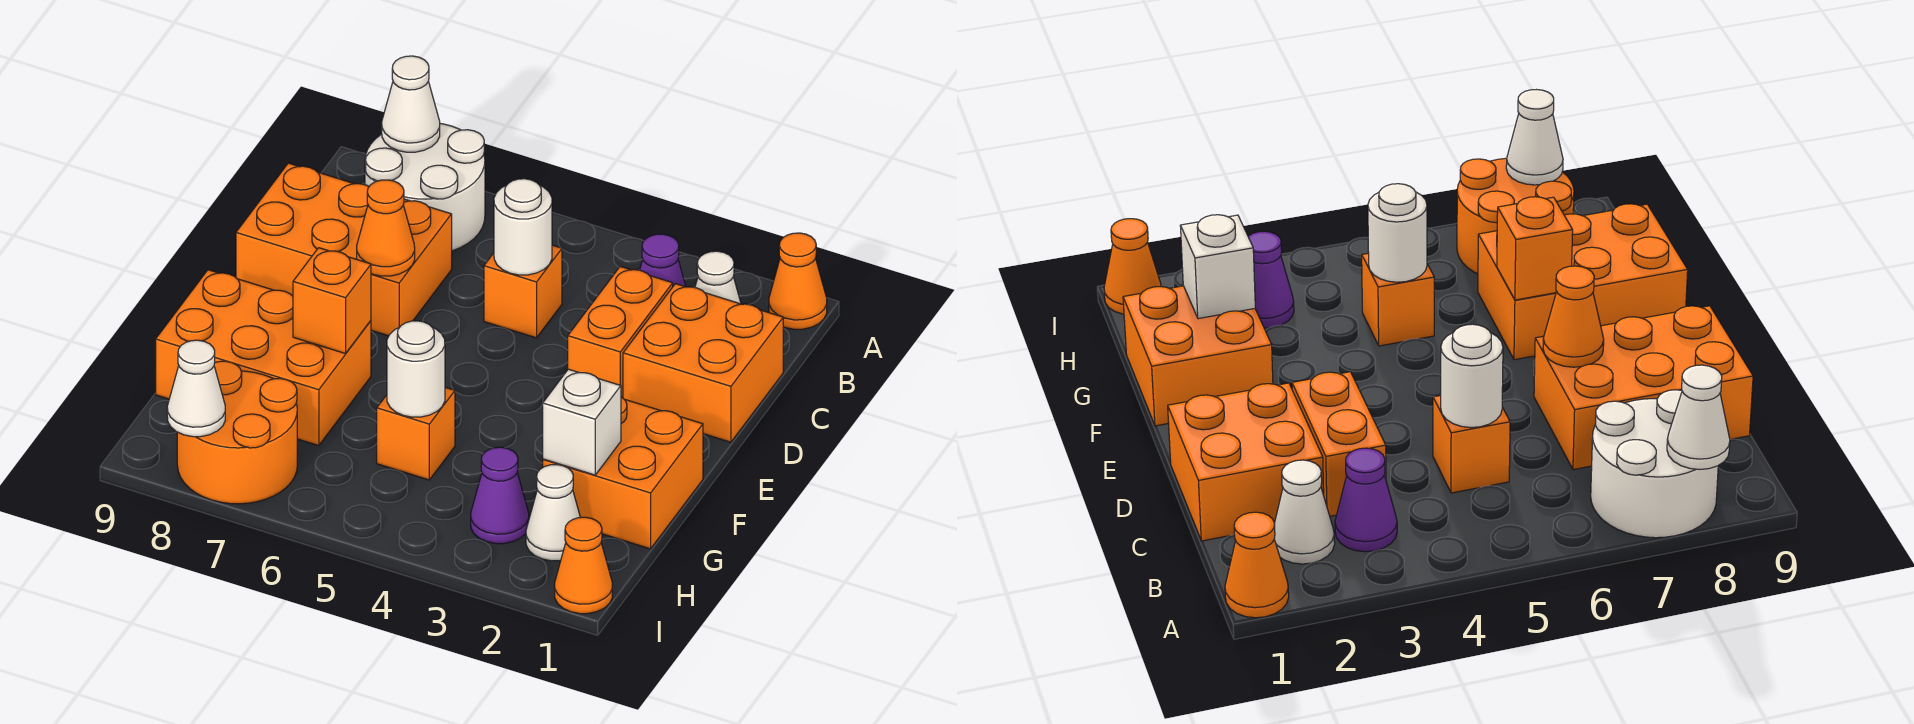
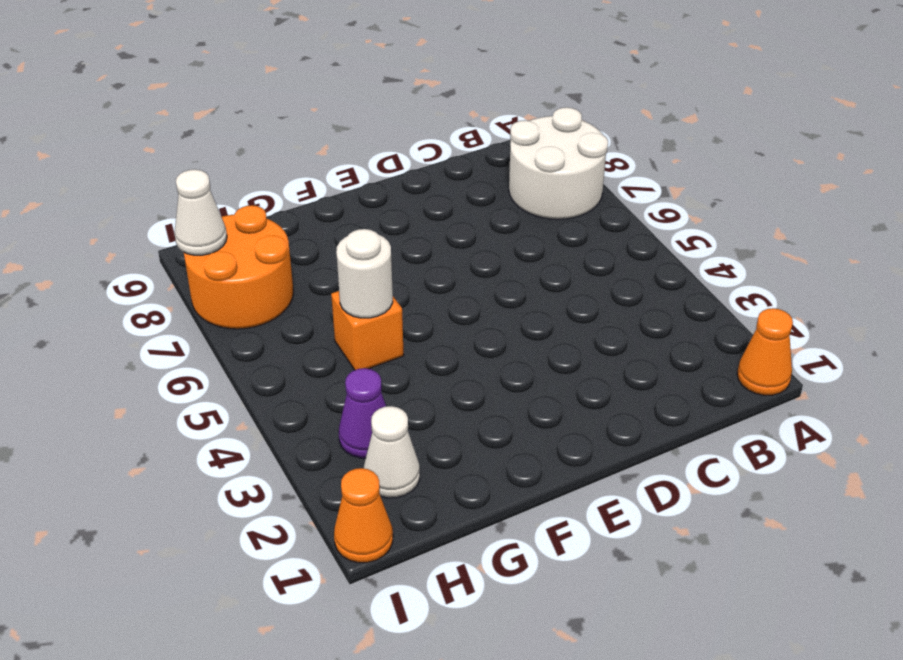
none -> white 1x1 cone [695,251,741,304]
none -> purple 1x1 cone [640,234,686,287]
none -> orange 2x2 brick [623,284,783,442]

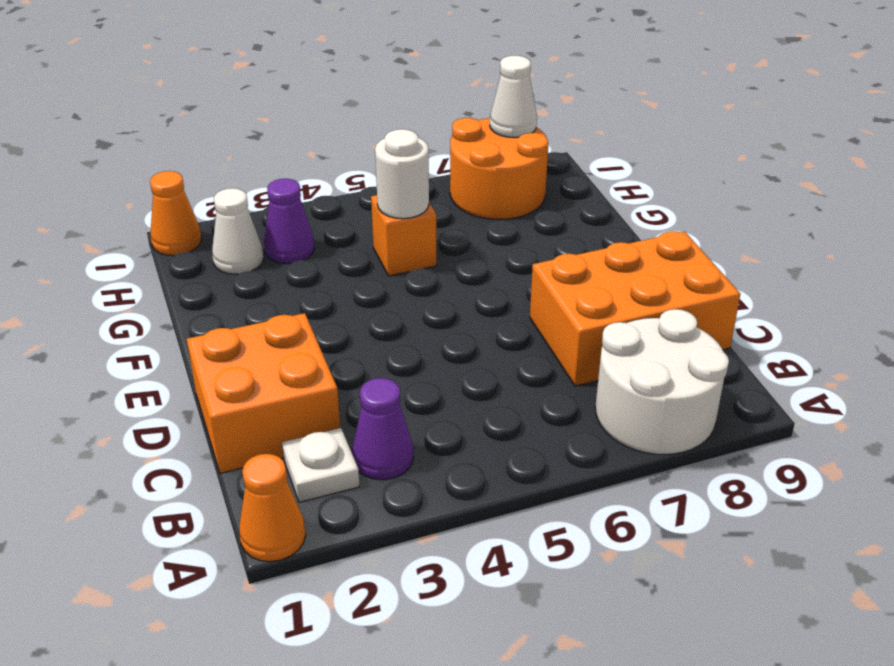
white 1x1 plate [282,428,360,502] -> white 1x1 cone [695,251,741,304]
none -> orange 1x2 brick [568,266,673,398]
none -> orange 1x1 brick [484,245,562,338]
none -> orange 2x2 brick [543,397,703,549]

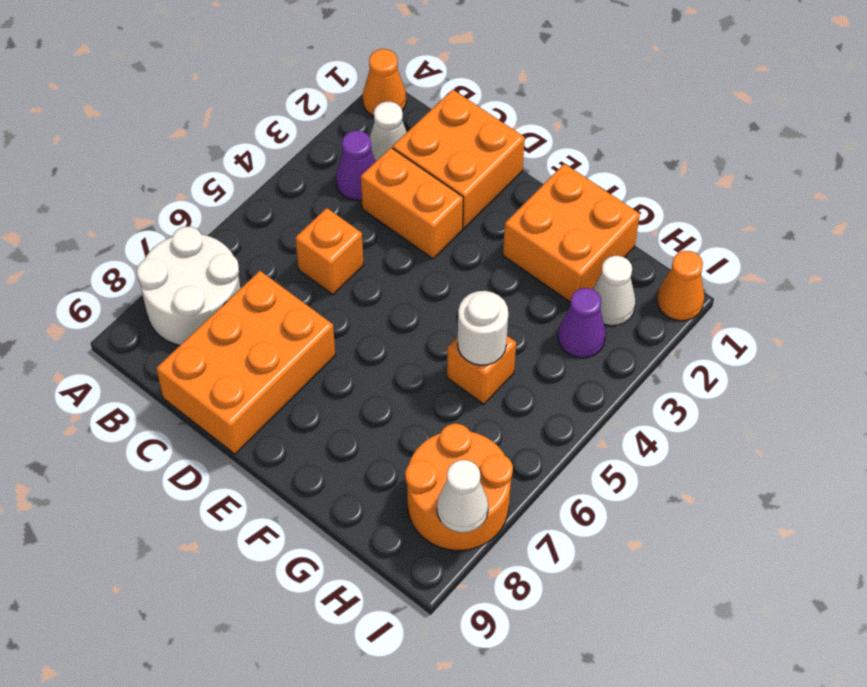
none -> orange 2x3 brick [156,270,371,446]
none -> white 1x1 cone [382,56,440,152]
none -> white 1x1 round brick [494,179,552,275]

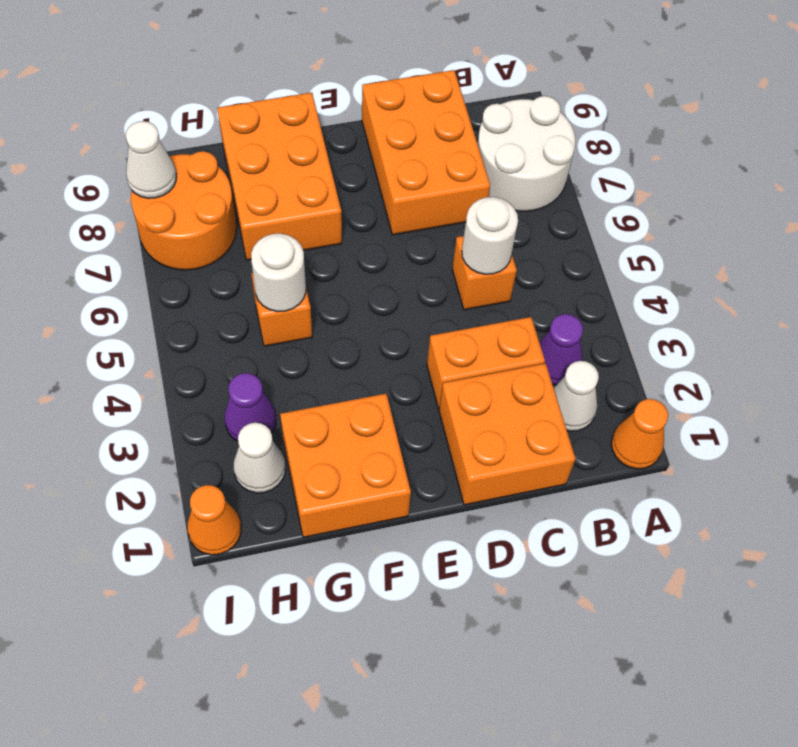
none -> white 1x1 cone [382,56,440,152]
none -> orange 1x1 cone [357,180,415,276]
none -> orange 1x1 brick [293,248,371,354]

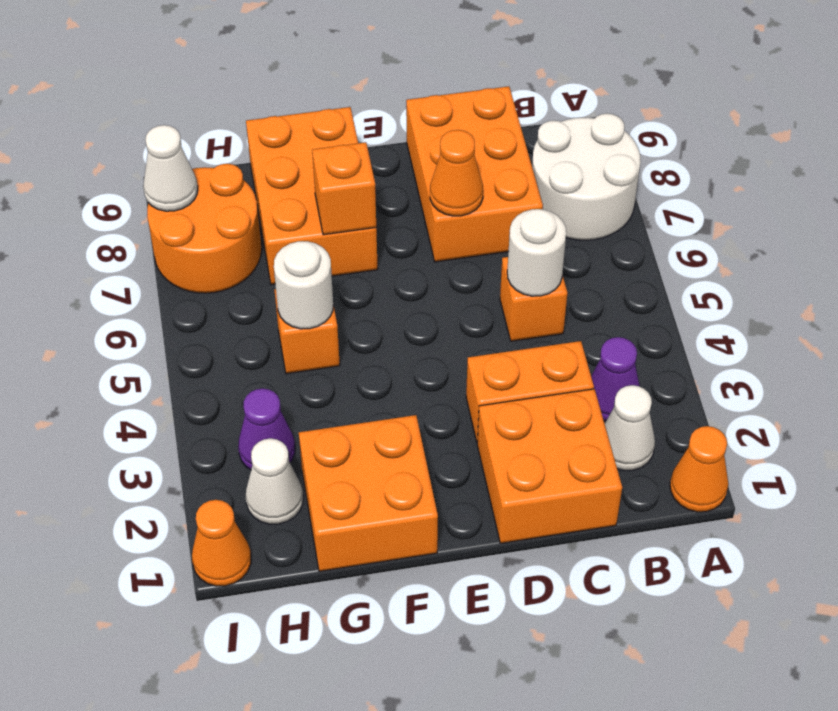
none -> white 1x1 cone [382,56,440,152]
none -> white 1x1 brick [543,369,621,475]

